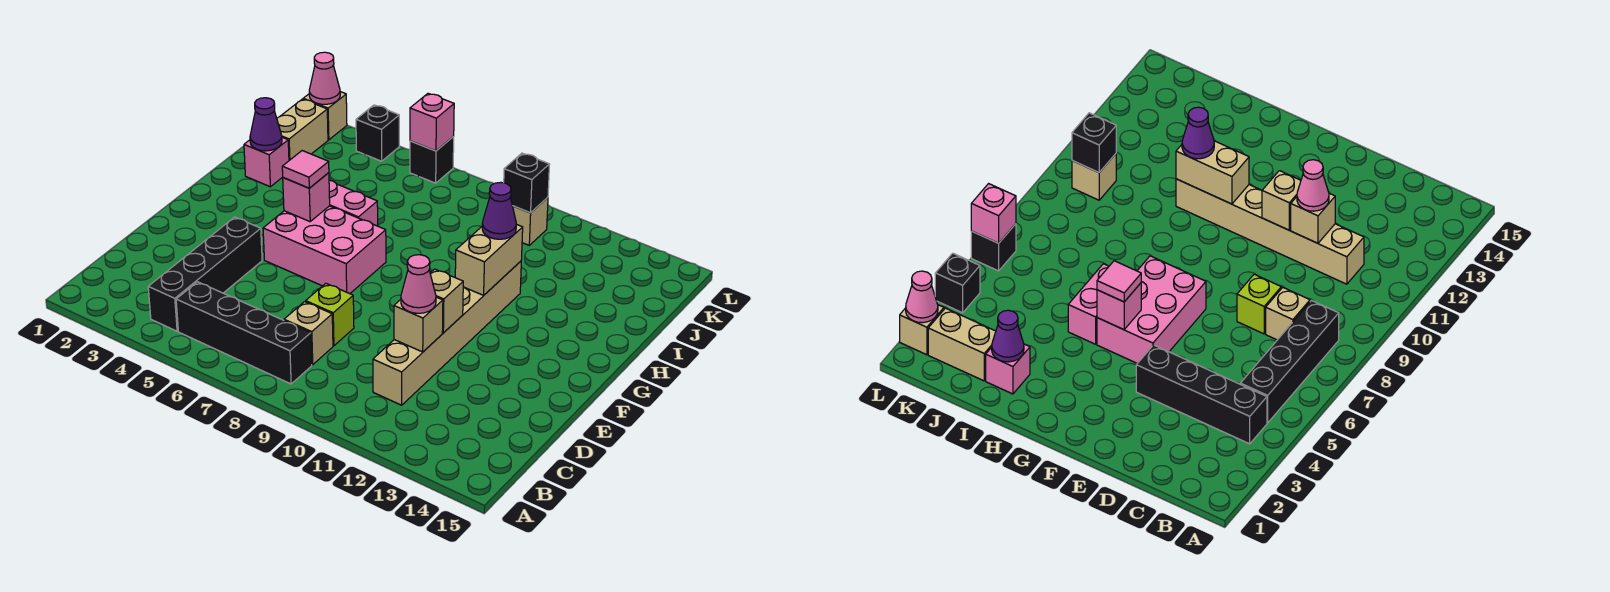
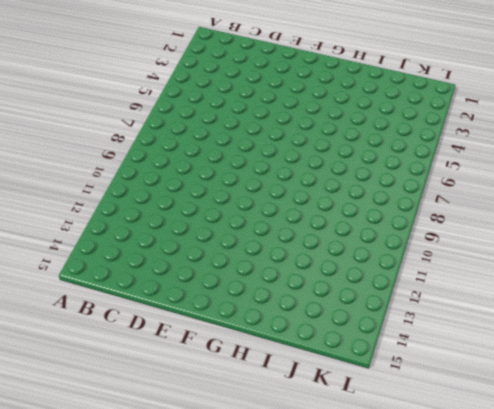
none -> black 1x4 brick [148,217,262,331]
none -> black 1x4 brick [176,282,312,384]
none -> tan 1x1 brick [284,302,333,365]

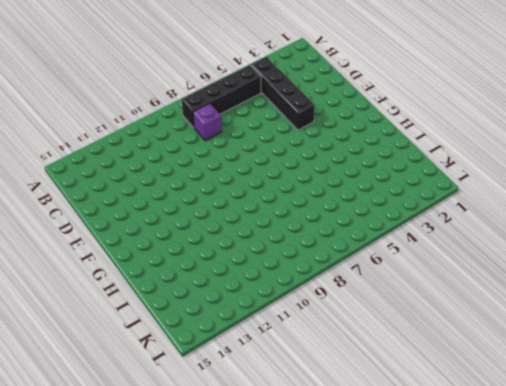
purple 1x1 brick [193,103,222,141] -> tan 1x1 brick [284,302,333,365]
none -> tan 1x6 brick [373,261,521,405]
none -> lime 1x1 brick [306,283,354,346]
none -> pink 2x3 brick [263,206,386,294]

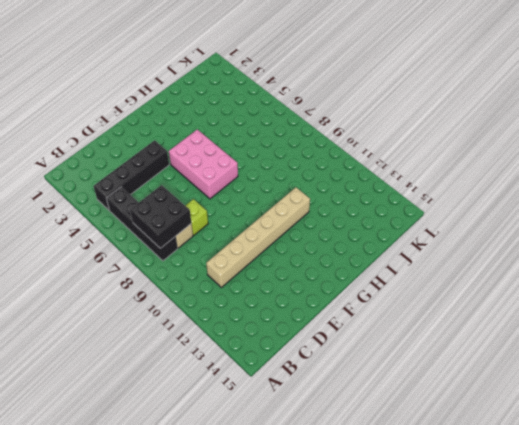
black 2x2 brick [130,185,191,248] -> none
none -> pink 1x2 brick [329,180,378,226]
none -> pink 1x1 brick [244,137,289,187]
none -> tan 1x2 brick [277,99,328,160]

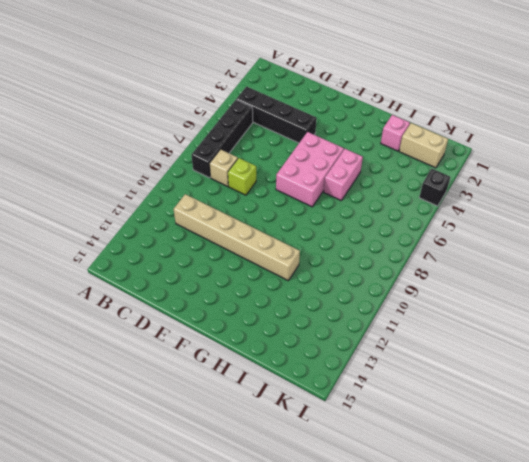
none -> tan 1x1 brick [513,197,548,245]
none -> tan 1x1 brick [303,92,347,140]
none -> black 1x1 brick [410,137,454,183]

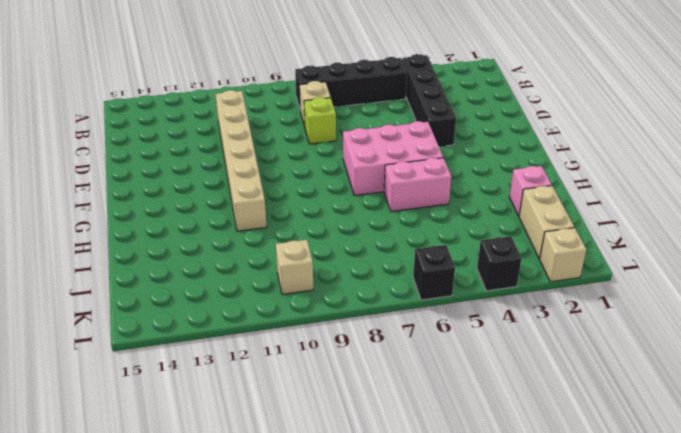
none -> tan 1x1 brick [394,297,443,352]
none -> tan 1x1 brick [430,269,463,333]
none -> pink 1x1 brick [283,173,330,222]

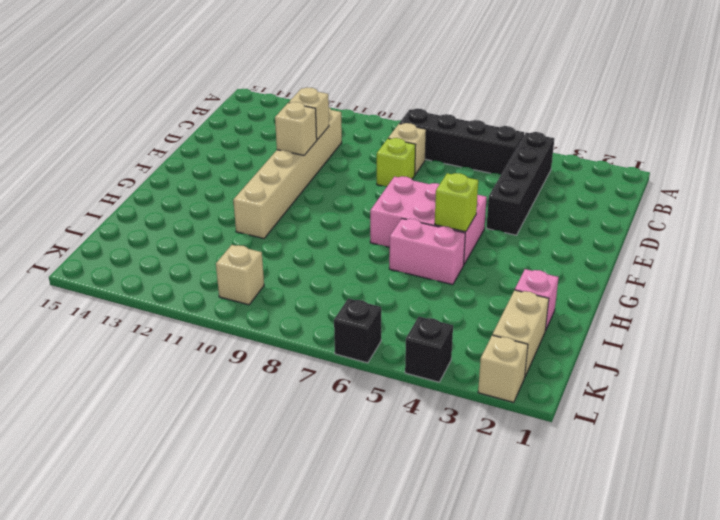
lime 1x1 brick [435,173,478,232] -> pink 1x1 brick [283,173,330,222]
none -> tan 1x2 brick [455,224,523,295]
none -> purple 1x1 cone [250,98,282,151]
none -> black 1x1 brick [504,153,550,213]

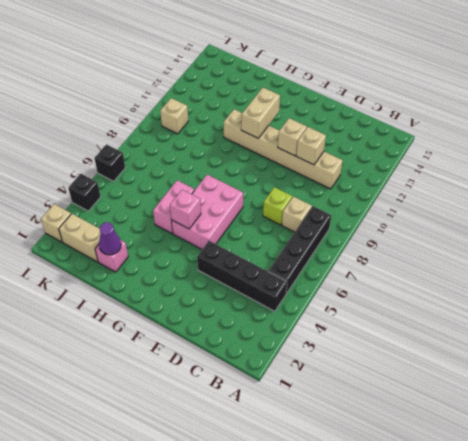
tan 1x2 brick [241,88,280,138] -> tan 1x2 brick turned to [455,224,523,295]
none -> black 1x1 brick [504,153,550,213]
none -> pink 1x1 cone [309,52,340,104]
none -> pink 1x1 brick [410,93,454,151]

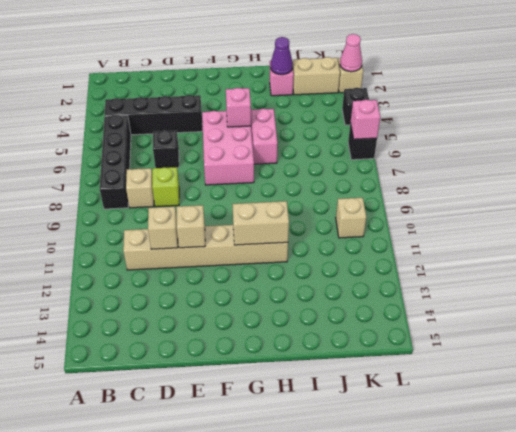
black 1x1 brick [153,130,179,168] -> black 1x1 brick moved to [504,153,550,213]
none -> pink 1x1 cone [401,255,436,313]
none -> pink 1x1 tile [282,151,329,188]
none -> purple 1x1 cone [482,182,516,239]

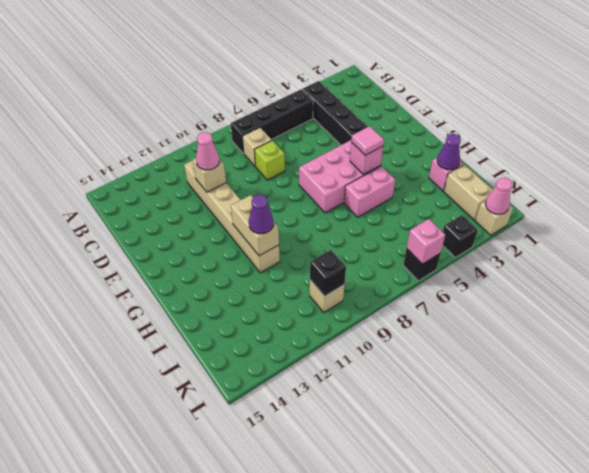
none -> tan 1x1 brick [430,269,463,333]

